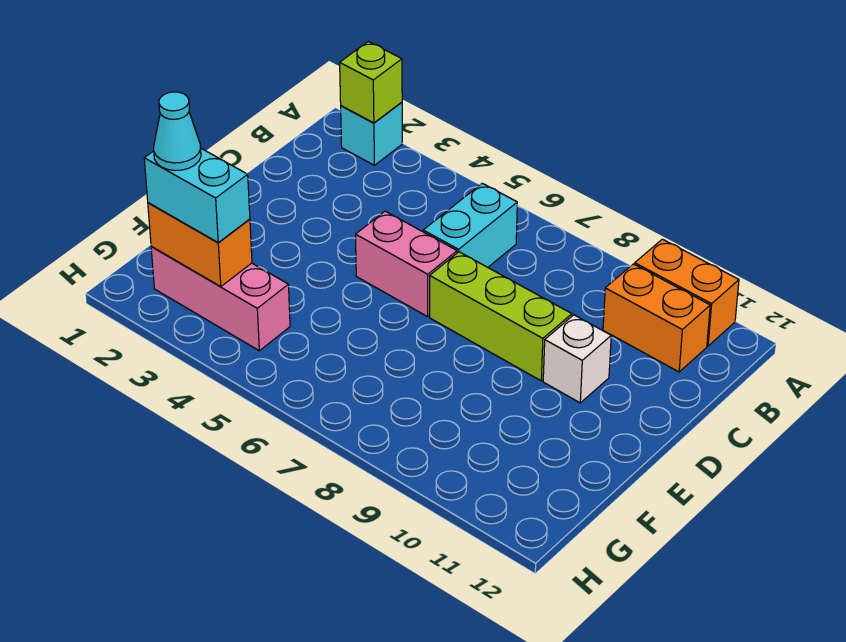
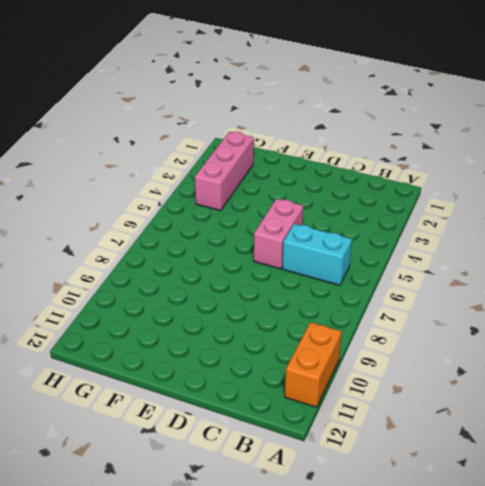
none -> cyan 1x1 brick [341,102,402,165]
none -> orange 1x2 brick [603,264,710,372]
none -> lime 1x3 brick [430,252,572,381]

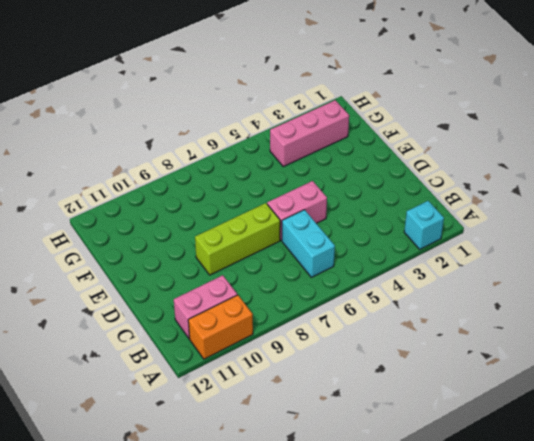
pink 1x2 brick [174,275,237,339] -> orange 1x2 brick [603,264,710,372]
none -> white 1x1 brick [543,315,611,403]
none -> lime 1x1 brick [340,41,402,123]
none -> orange 1x2 brick [148,203,252,287]

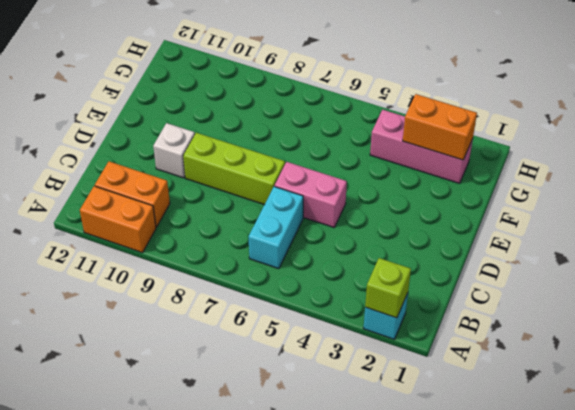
none -> cyan 1x2 brick [144,149,250,242]
none -> cyan 1x1 cone [154,92,201,171]

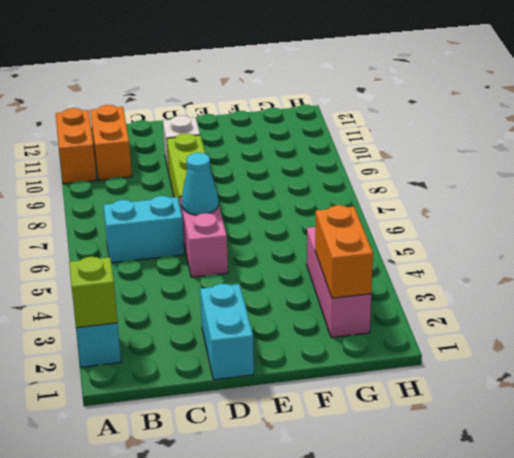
cyan 1x2 brick [200,284,254,380] -> cyan 1x2 brick moved to [144,149,250,242]
cyan 1x1 cone [182,153,218,215] -> cyan 1x1 cone moved to [154,92,201,171]

